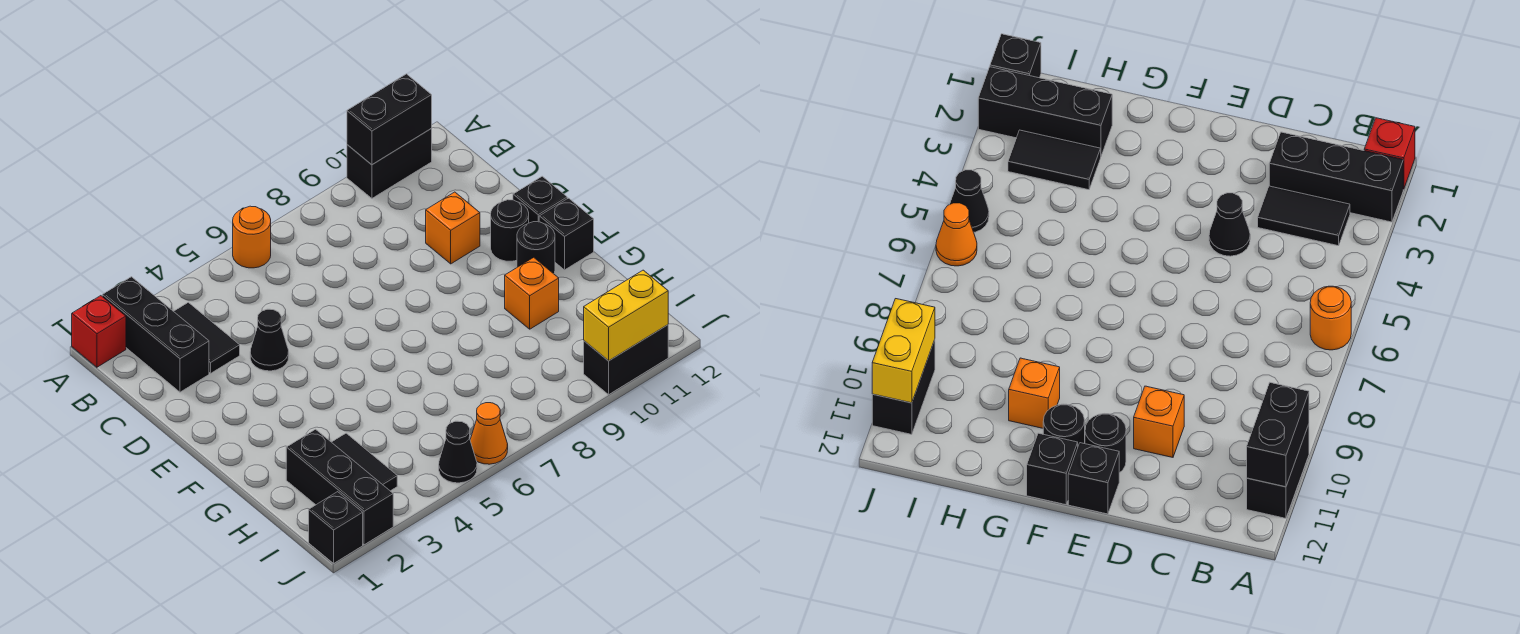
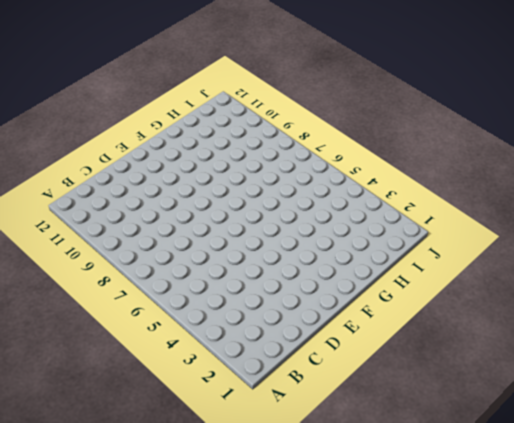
none -> red 1x1 brick [72,296,126,367]
none -> black 1x3 brick [102,277,209,392]
none -> orange 1x1 round brick [233,206,271,268]

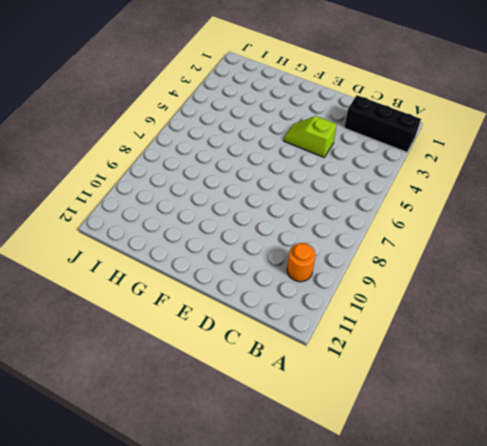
orange 1x1 round brick [287,243,315,282] -> orange 1x1 round brick moved to [233,206,271,268]
lime 1x2 slope [284,116,337,157] -> black 1x1 cone [250,309,289,371]
none -> red 1x1 brick [72,296,126,367]
none -> black 1x2 brick [347,129,432,198]
none -> black 1x2 tile [174,302,240,373]

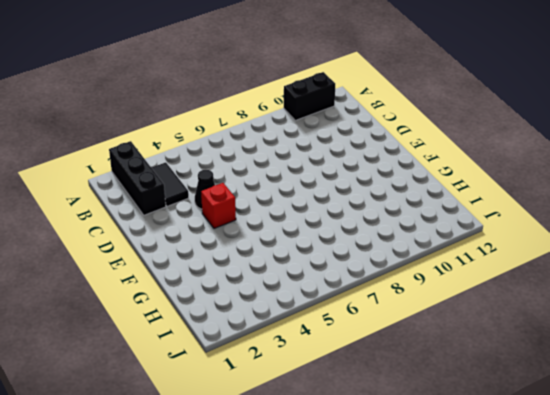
red 1x1 brick [201,183,236,228] -> red 1x1 brick moved to [72,296,126,367]
none -> orange 1x1 round brick [233,206,271,268]
none -> orange 1x1 brick [426,192,480,264]
none -> black 1x1 round brick [491,200,529,261]

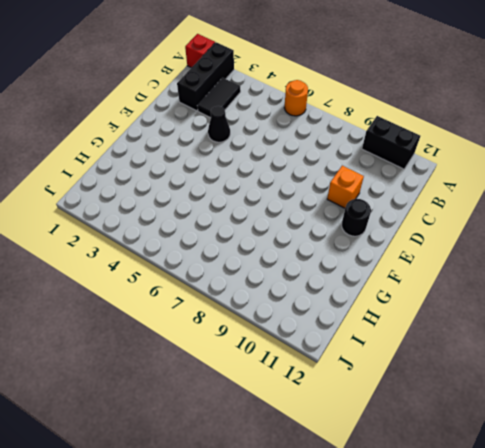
none -> black 1x1 brick [513,176,567,223]
none -> black 1x1 round brick [517,222,555,274]
none -> black 1x1 brick [539,198,594,270]

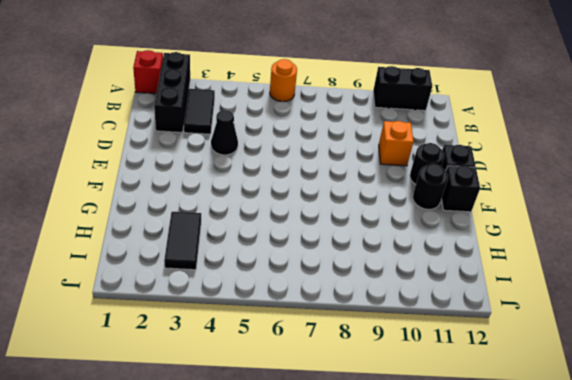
none -> orange 1x1 brick [505,257,559,329]
none -> black 1x3 brick [286,429,393,545]
none -> black 1x1 brick [309,492,363,563]

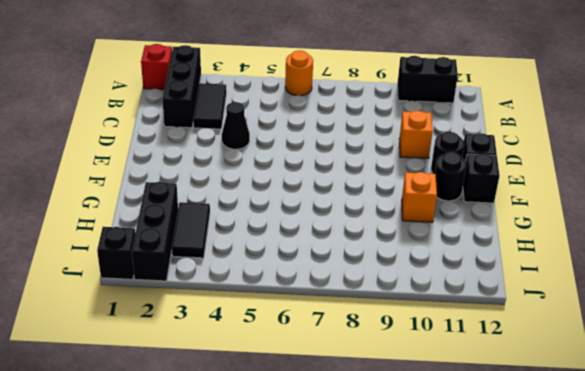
none -> black 1x1 cone [439,421,477,483]
none -> orange 1x1 cone [470,403,508,464]
none -> black 1x2 brick [584,325,668,395]

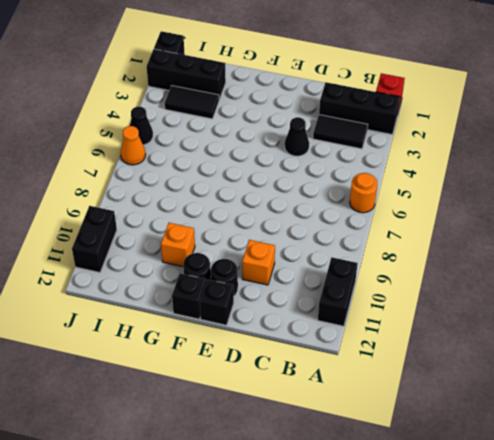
none -> black 1x2 brick [347,74,432,165]
none -> yellow 1x2 brick [584,270,668,361]

